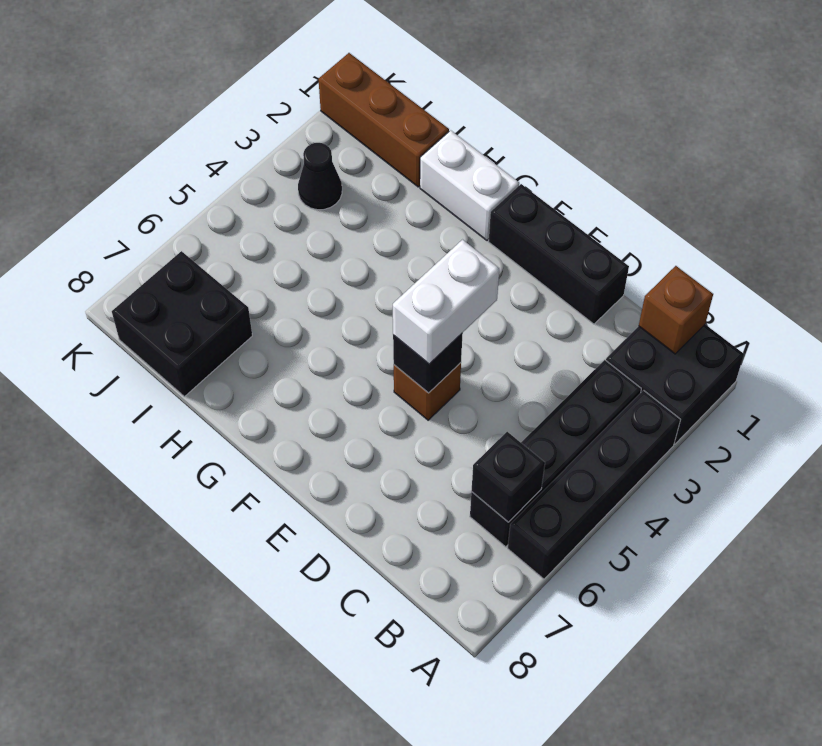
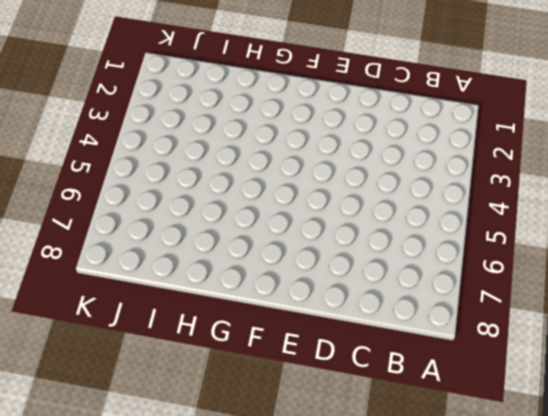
none -> black 2x2 brick [606,324,744,444]
none -> black 1x4 brick [508,390,681,579]
none -> black 1x4 brick [470,360,641,547]

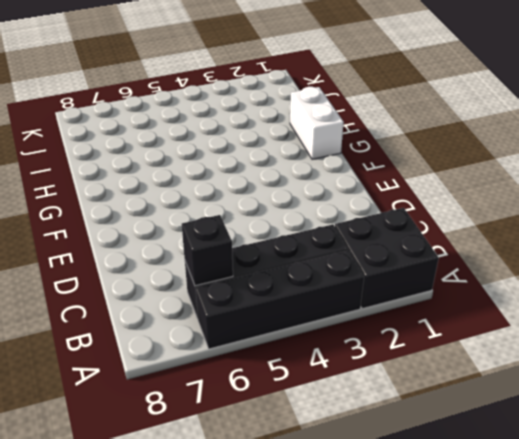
none -> black 1x3 brick [489,184,629,324]
none -> brown 1x1 brick [394,363,461,420]
none -> brown 1x3 brick [319,53,449,187]

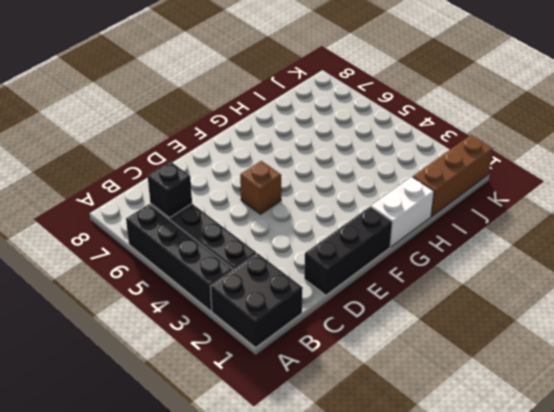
none -> black 2x2 brick [112,251,252,397]
none -> black 1x1 cone [298,143,342,210]
none -> brown 1x1 brick [639,266,713,354]

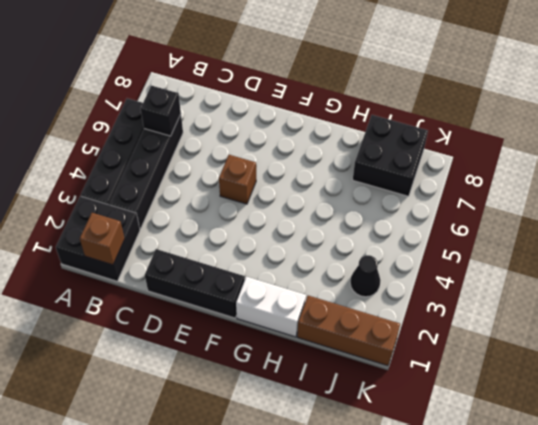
none -> black 1x1 brick [393,333,463,393]
none -> white 1x2 brick [393,240,499,364]

